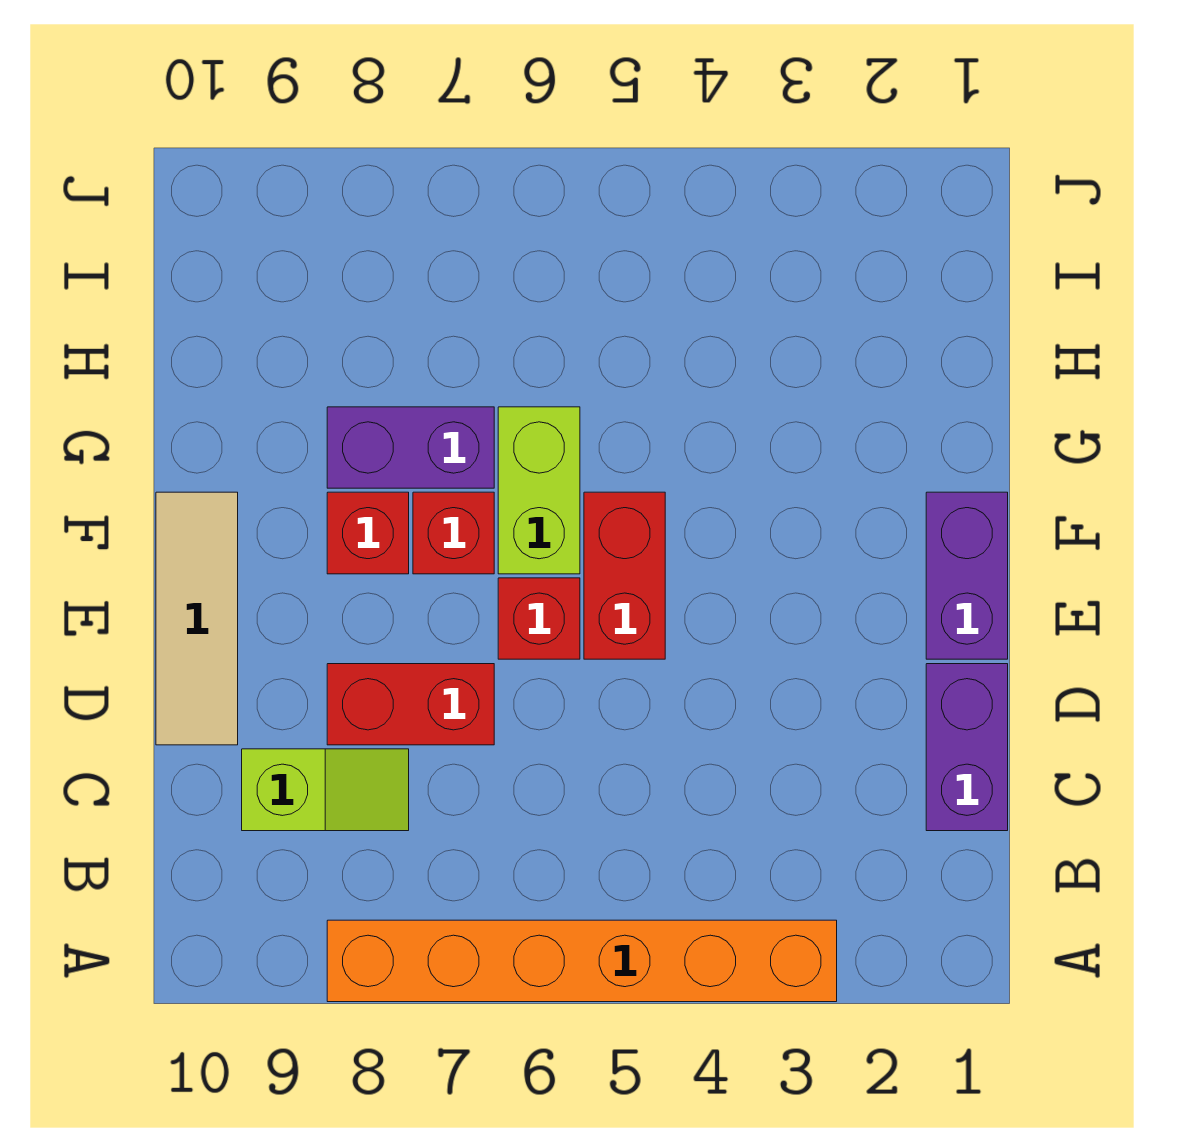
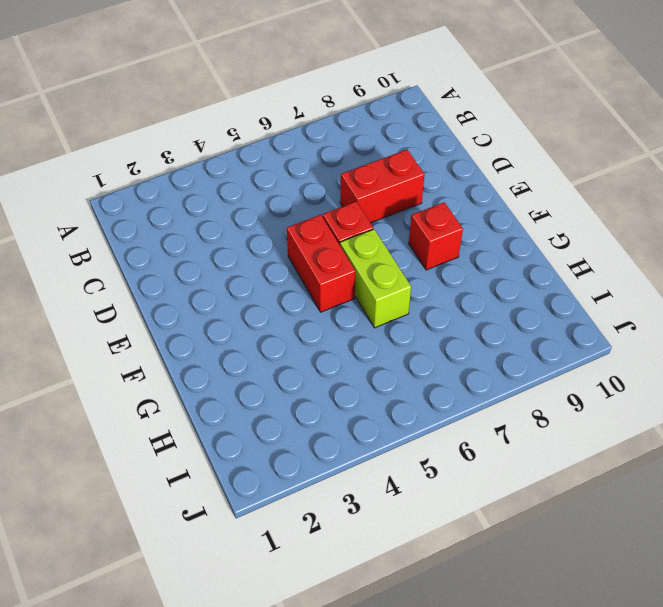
none -> orange 1x6 brick [327,920,837,1002]
none -> purple 1x2 brick [926,664,1008,831]
none -> lime 1x2 slope [242,749,409,831]

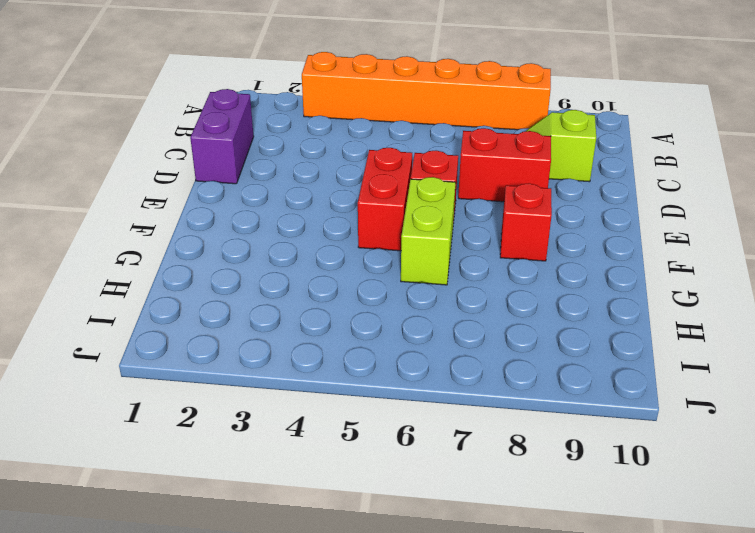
none -> tan 1x3 tile [156,492,238,745]
none -> purple 1x2 brick [926,492,1008,659]
none -> red 1x1 brick [413,492,494,574]

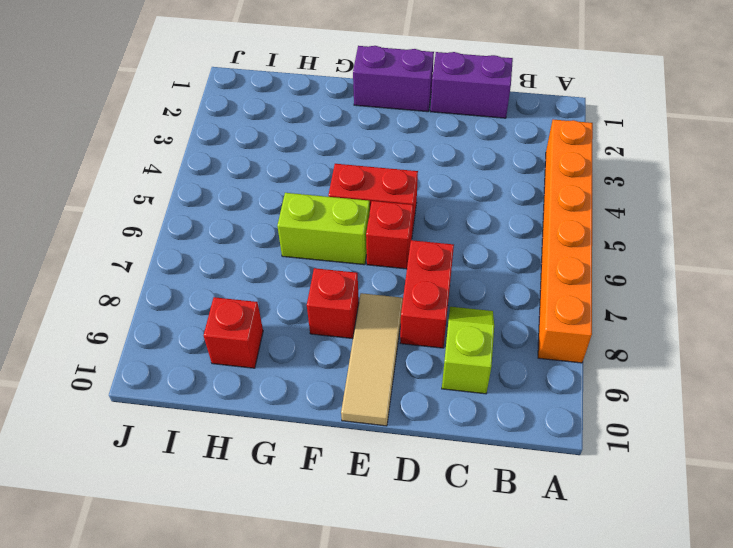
tan 1x3 tile [341,293,403,426] -> tan 1x3 tile turned to [156,492,238,745]
red 1x1 brick [204,297,263,368] -> red 1x1 brick moved to [413,492,494,574]
none -> purple 1x2 brick [327,407,494,488]

